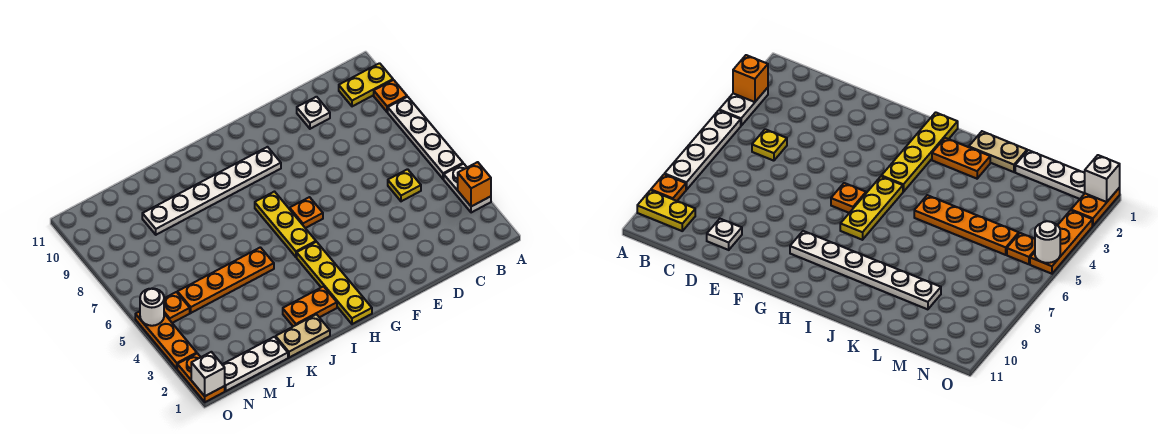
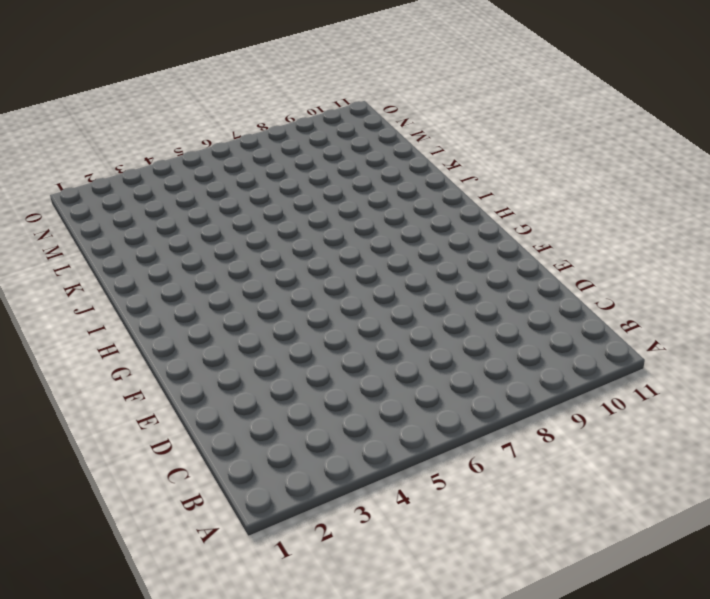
none -> white 1x2 plate [444,164,491,213]
none -> white 1x4 plate [388,97,463,179]
none -> orange 1x1 plate [374,80,407,112]

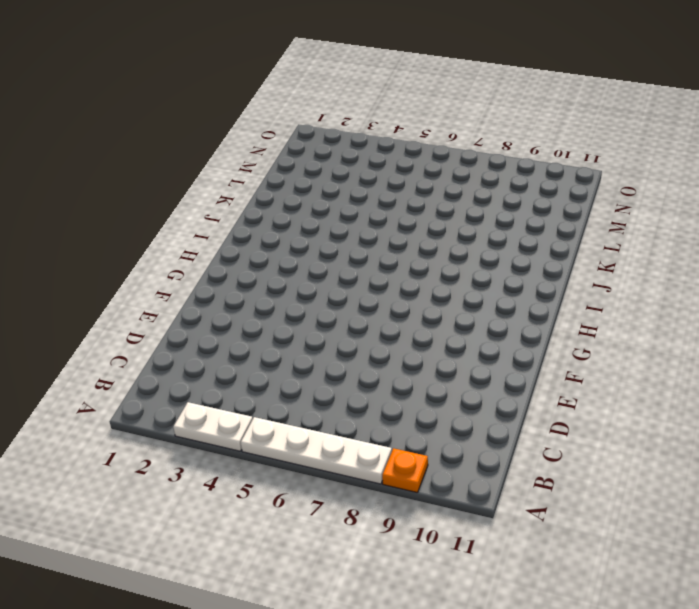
none -> yellow 1x2 plate [339,63,393,106]
none -> yellow 1x1 plate [388,169,421,201]
none -> white 1x1 plate [297,97,330,129]

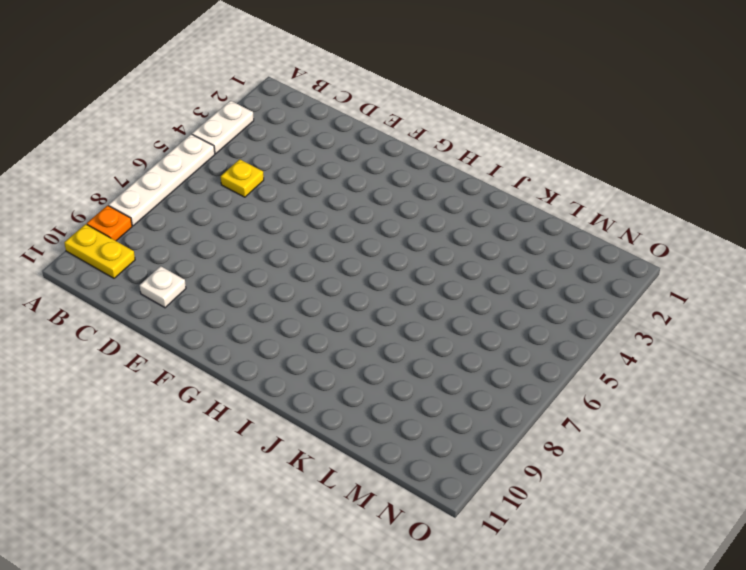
none -> orange 1x1 plate [290,197,323,228]
none -> white 1x6 plate [142,147,281,235]
none -> yellow 1x4 plate [297,242,372,324]

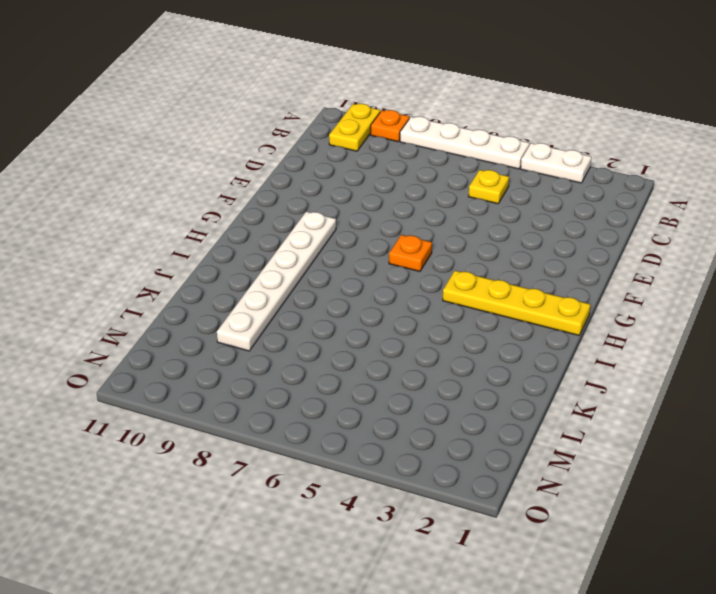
none -> white 1x1 plate [297,97,330,129]
none -> yellow 1x3 plate [255,192,316,257]
none -> orange 1x2 plate [283,287,337,326]

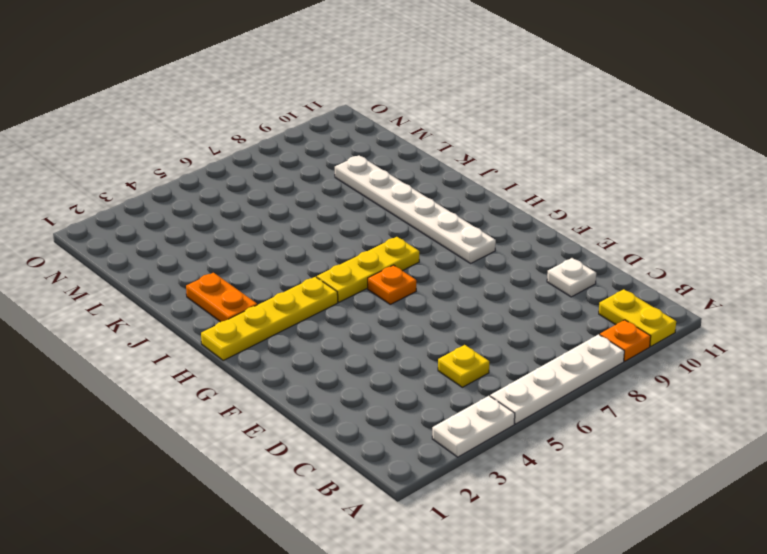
none -> tan 1x2 plate [276,314,330,358]
none -> orange 1x4 plate [177,247,274,313]
none -> white 1x3 plate [222,337,288,391]

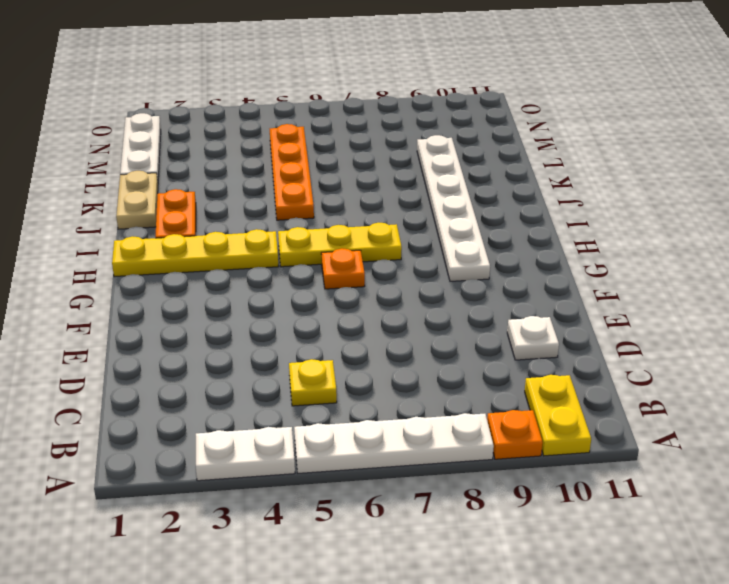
none -> orange 1x1 plate [164,292,190,323]
none -> orange 1x2 plate [177,353,225,402]
none -> orange 1x3 plate [135,311,197,369]

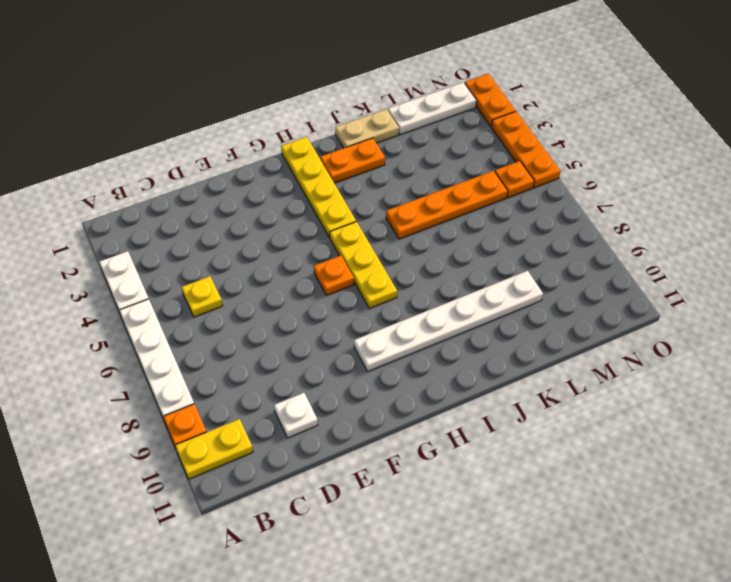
none -> orange 1x1 brick [458,162,491,206]
none -> white 1x1 brick [191,352,225,396]
none -> white 1x1 round brick [140,288,164,326]

